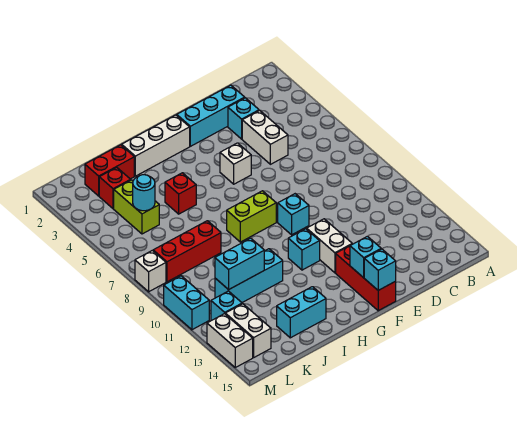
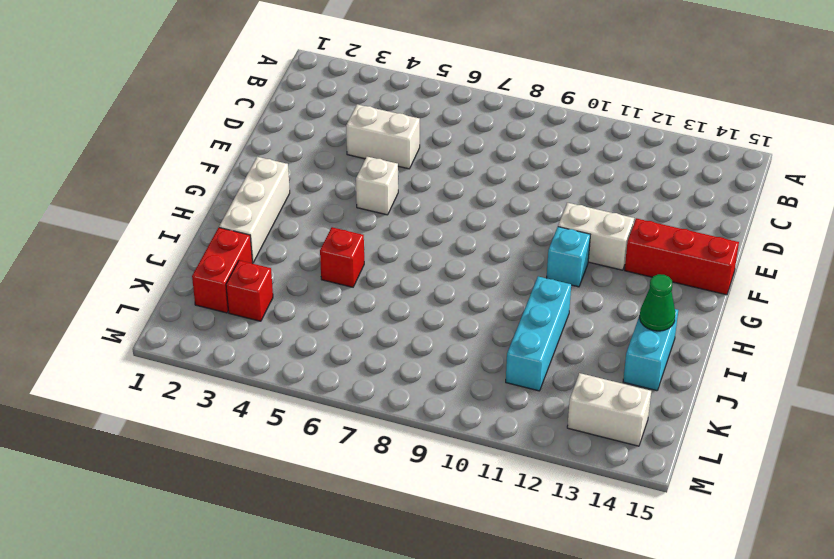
green 1x1 cone [640,274,675,331] -> none
none -> cyan 1x3 brick [177,85,245,146]
none -> cyan 1x1 brick [228,98,259,139]
none -> cyan 1x1 brick [278,194,309,235]

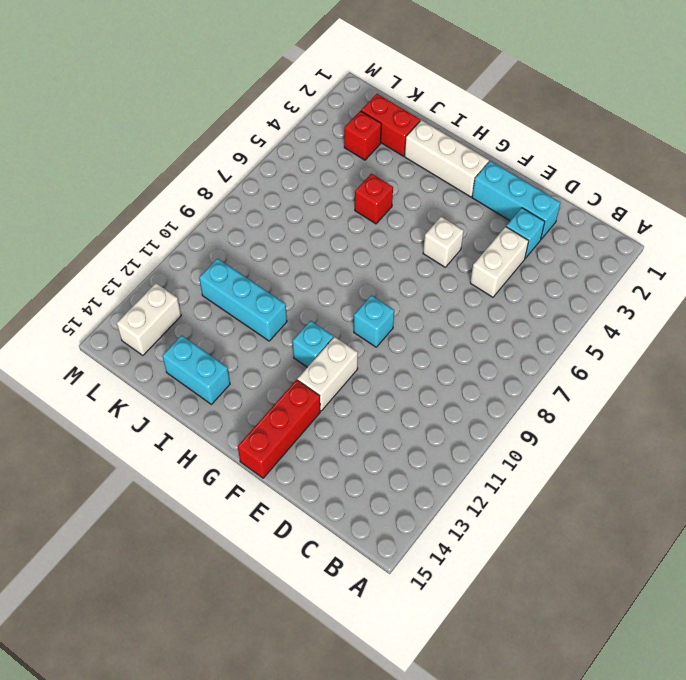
none -> lime 1x2 brick [227,191,276,242]
none -> red 1x3 brick [153,221,221,282]
none -> lime 1x2 brick [114,180,159,234]

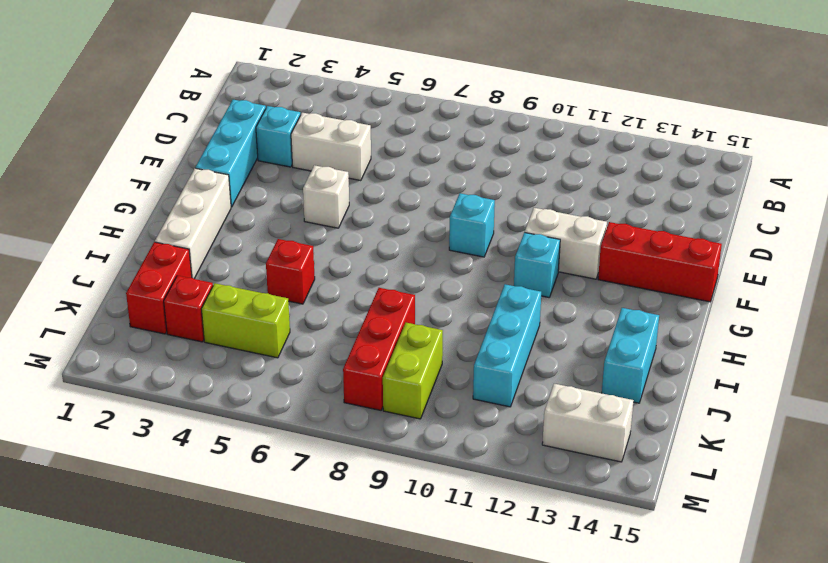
lime 1x2 brick [383,323,443,419] -> lime 1x2 brick moved to [227,191,276,242]
none -> cyan 1x1 brick [211,291,242,321]
none -> white 1x1 brick [135,251,166,292]
none -> cyan 1x2 brick [164,276,209,330]

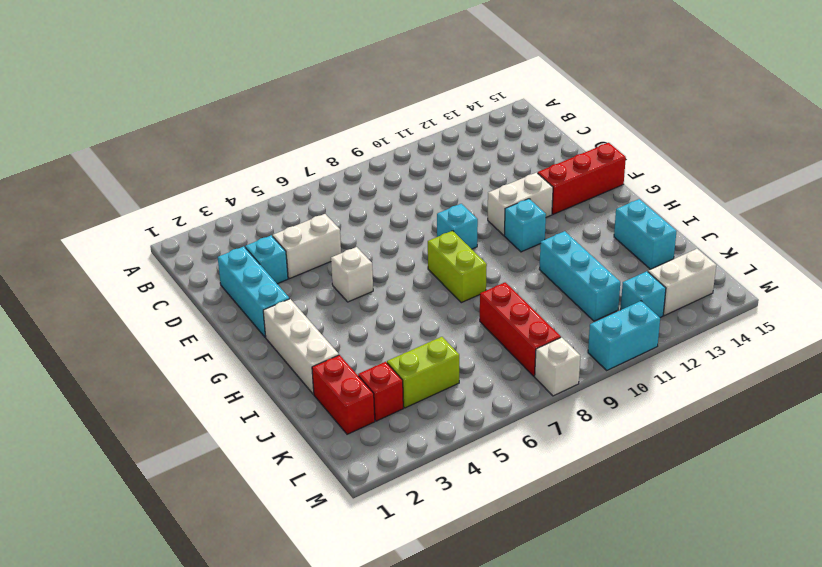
none -> red 1x1 brick [165,173,196,214]
none -> white 1x2 brick [207,314,253,367]
none -> cyan 1x1 brick [350,236,381,278]

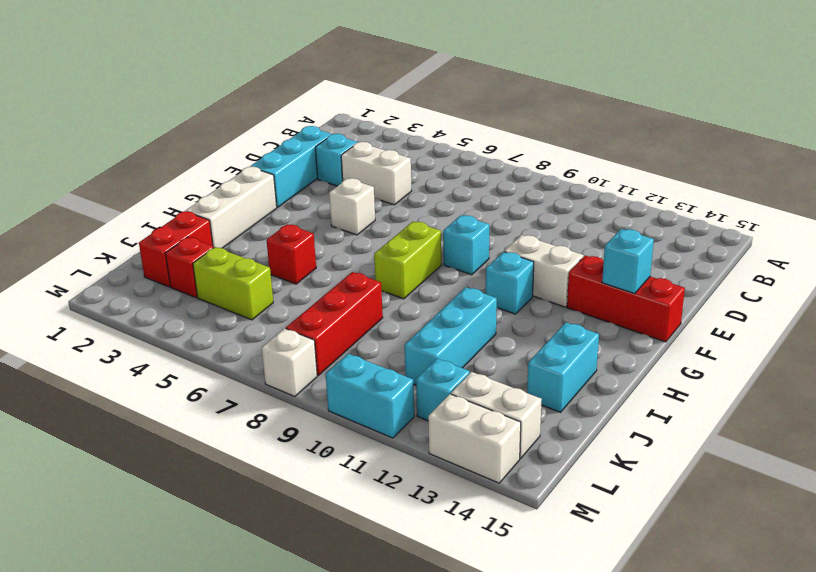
none -> cyan 1x1 brick [364,249,396,290]
none -> cyan 1x2 brick [215,238,264,290]
none -> cyan 1x1 round brick [133,175,155,211]

